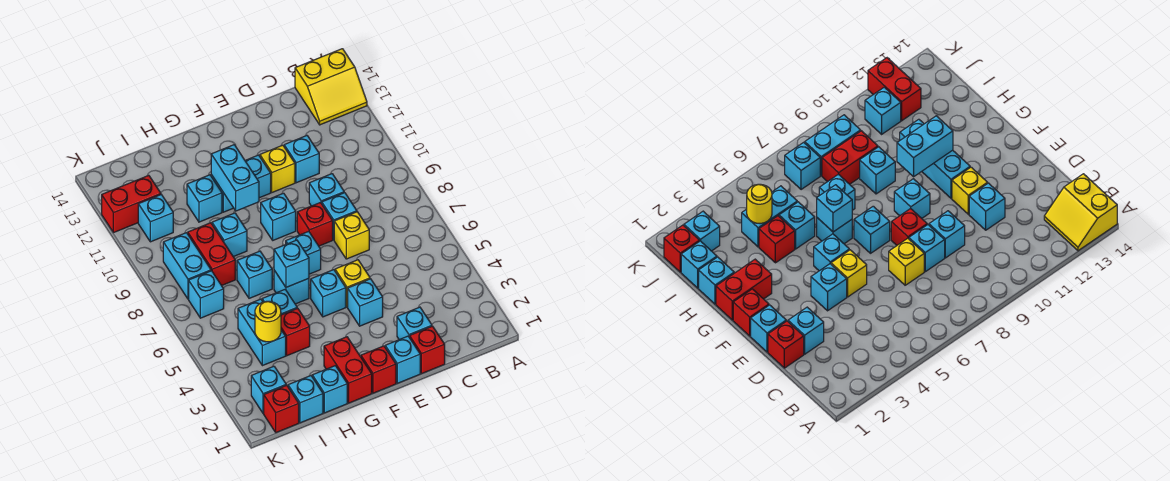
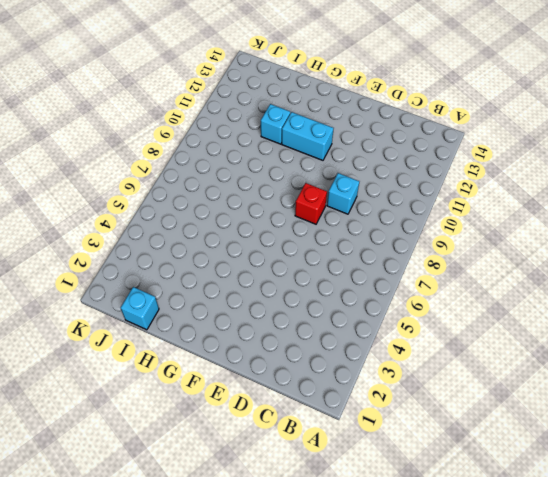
none -> yellow 2x2 slope [295,49,367,125]
none -> red 1x1 brick [410,326,445,374]
none -> cyan 1x1 brick [397,307,432,340]
none -> yellow 1x1 brick [334,212,369,259]

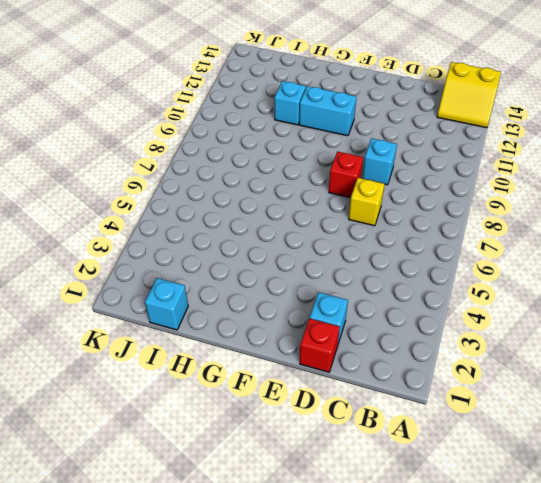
none -> cyan 1x1 brick [321,193,357,240]
none -> cyan 1x1 brick [284,136,319,183]
none -> cyan 1x1 brick [385,336,420,383]
none -> cyan 1x1 brick [348,279,383,326]

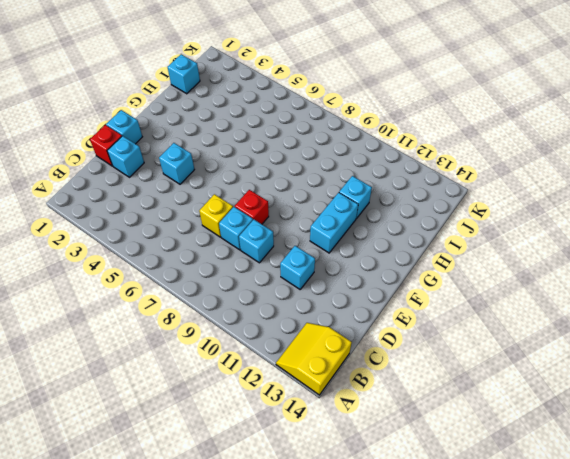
none -> yellow 1x1 brick [335,260,370,307]
none -> yellow 1x1 brick [260,145,295,192]
none -> red 1x1 brick [361,346,396,393]
none -> cyan 1x1 brick [311,270,346,317]

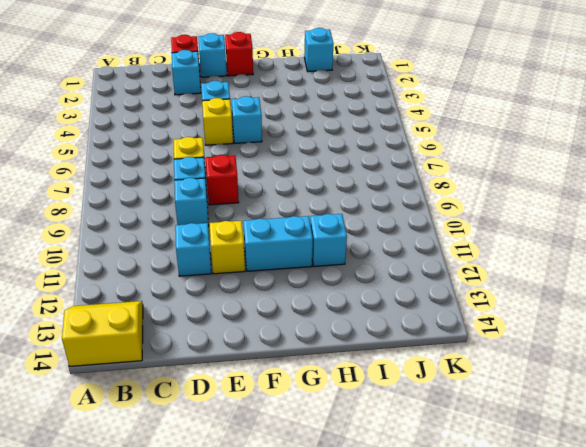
none -> cyan 1x1 brick [286,231,321,274]
none -> cyan 1x1 brick [261,193,296,240]
none -> red 1x2 brick [324,337,372,403]
none -> cyan 1x1 brick [274,270,309,304]

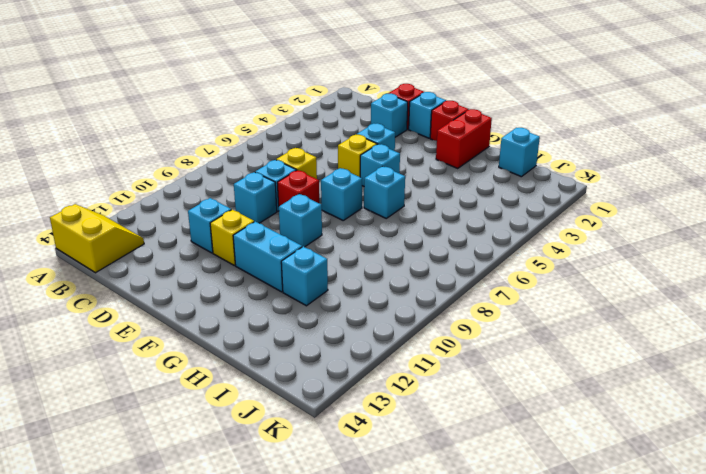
none -> cyan 1x1 brick [312,366,347,413]
none -> red 1x1 brick [281,308,310,356]
none -> cyan 1x1 brick [262,290,297,315]
none -> cyan 1x1 brick [237,251,272,298]

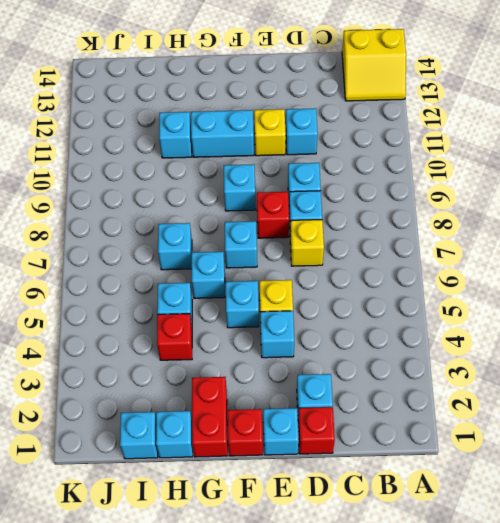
none -> cyan 1x1 brick [212,213,247,257]
none -> cyan 1x2 brick [238,299,286,366]
none -> red 1x2 brick [188,223,235,286]
none -> red 1x1 brick [264,385,299,433]

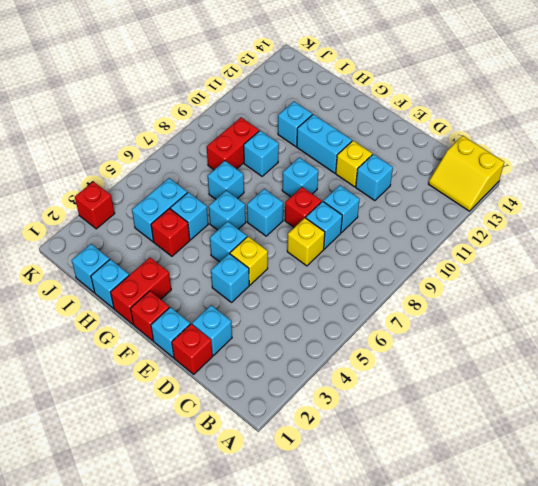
red 1x1 brick [75,182,115,229] -> red 1x1 brick moved to [264,385,299,433]
none -> cyan 1x1 brick [251,366,286,414]
none -> cyan 1x1 brick [189,271,224,318]
none -> cyan 1x2 brick [163,233,211,299]
none -> cyan 1x1 brick [138,195,173,242]

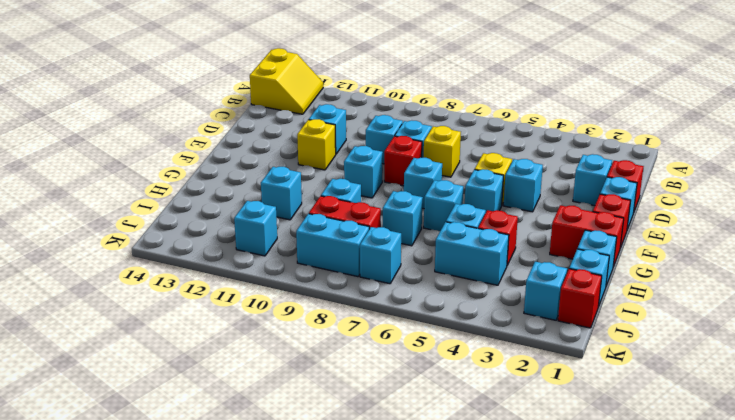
none -> cyan 1x2 brick [211,155,271,212]
none -> red 1x2 brick [102,175,161,233]
none -> cyan 1x1 brick [274,240,309,287]
none -> cyan 1x2 brick [211,145,259,211]

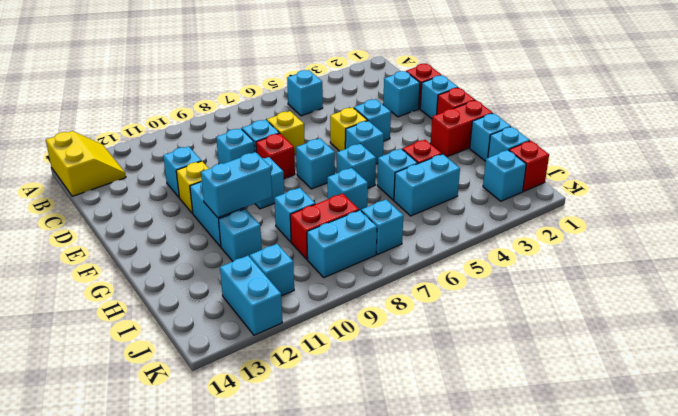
cyan 1x1 brick [287,70,323,116] -> cyan 1x1 brick moved to [274,240,309,287]
cyan 1x2 brick [220,256,282,335] -> red 1x2 brick [102,175,161,233]
none -> yellow 1x1 round brick [255,301,281,342]

